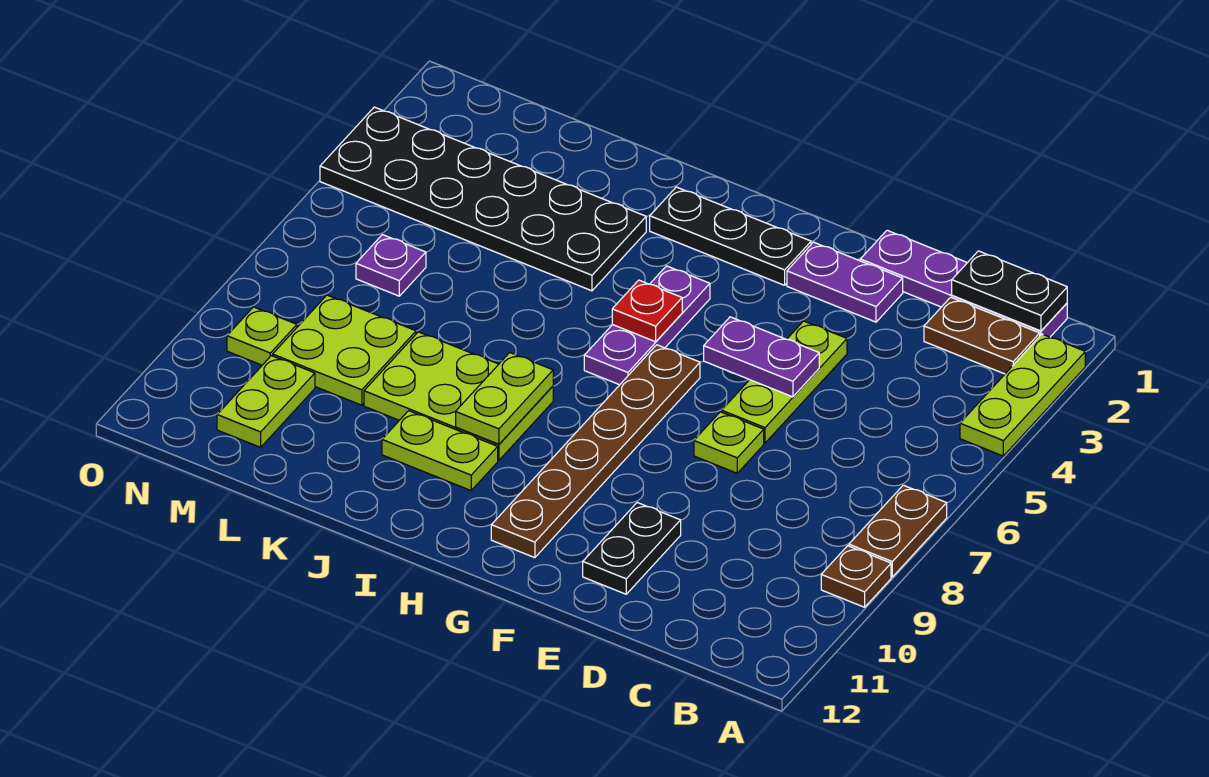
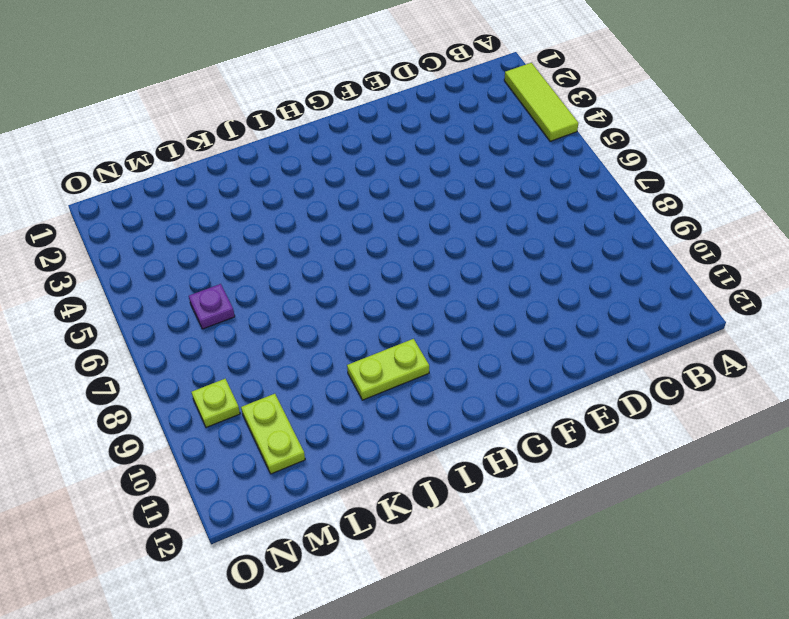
lime 1x3 tile [504,63,578,141] -> lime 1x3 plate [960,334,1085,456]
none -> brown 1x2 plate [849,485,947,577]
none -> brown 1x1 plate [821,546,891,607]
none -> purple 1x4 plate [860,230,1067,337]

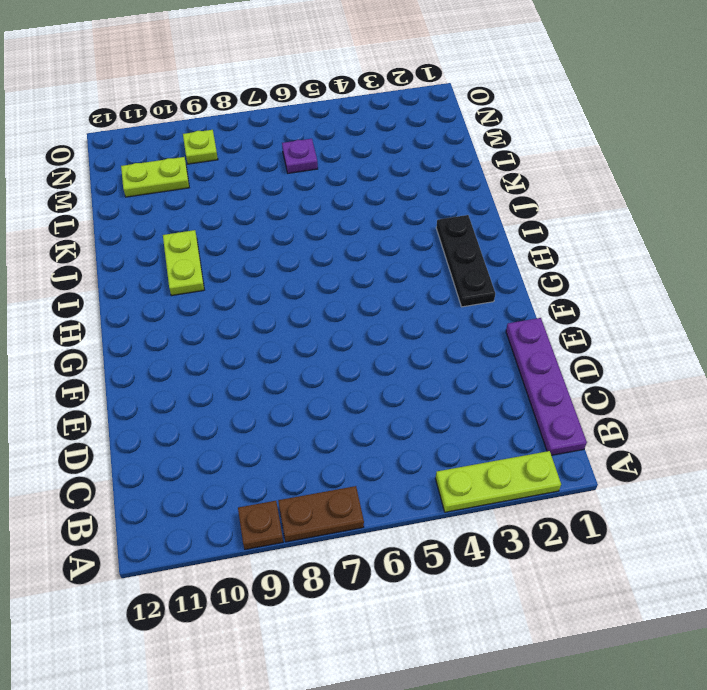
none -> brown 1x2 plate [924,297,1040,374]
none -> purple 1x2 plate [787,242,903,322]
none -> lime 1x3 plate [722,321,847,443]

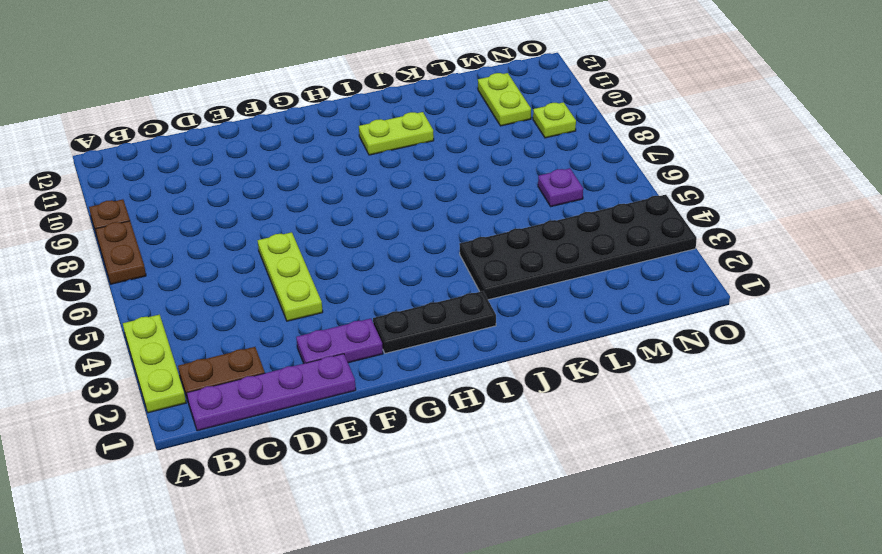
none -> lime 1x1 plate [694,412,764,473]
none -> black 1x2 plate [583,503,681,594]
none -> brown 1x6 plate [491,345,700,558]

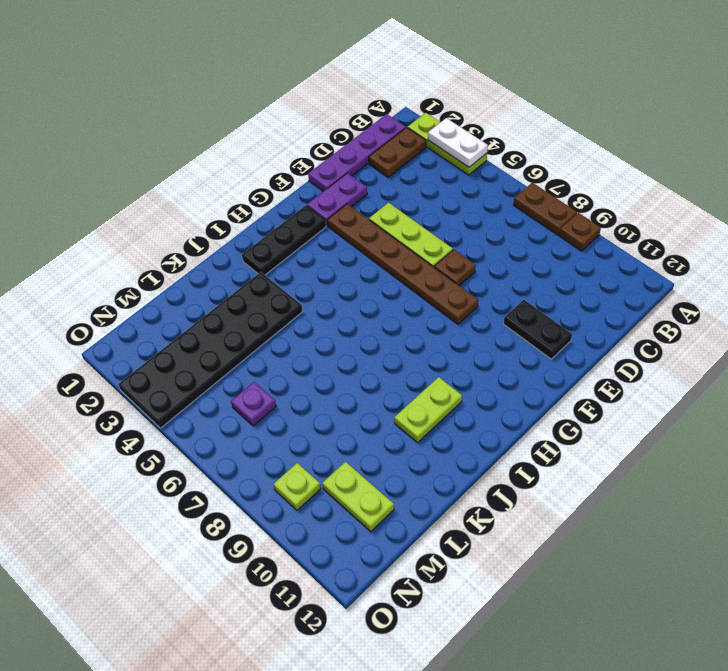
white 1x2 plate [428,118,488,167] -> none
brown 1x1 plate [434,250,476,286] -> lime 1x1 plate [694,412,764,473]
brown 1x6 plate [327,204,478,324] -> brown 1x6 plate moved to [491,345,700,558]
none -> purple 1x3 plate [584,266,710,385]
none -> lime 2x3 plate [364,332,553,460]
none -> lime 2x2 plate [273,295,416,405]

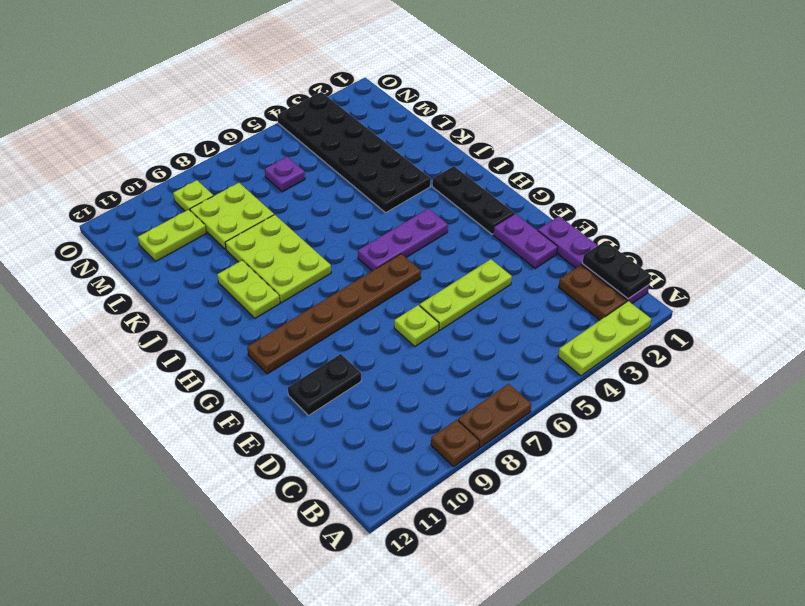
none -> purple 1x2 plate [704,317,819,397]
none -> red 1x1 plate [612,280,682,342]
none -> lime 1x2 plate [456,353,553,444]

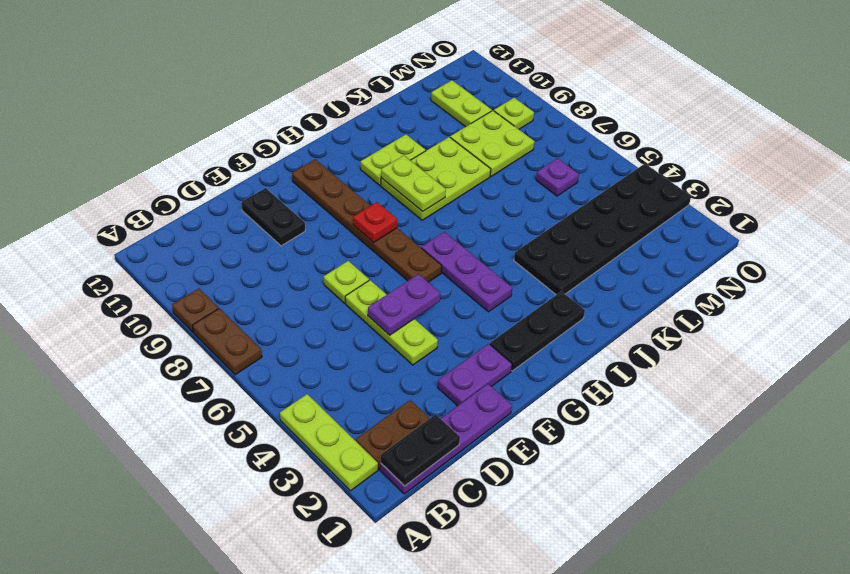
red 1x1 plate [353,202,398,242] -> red 1x1 plate moved to [612,280,682,342]

